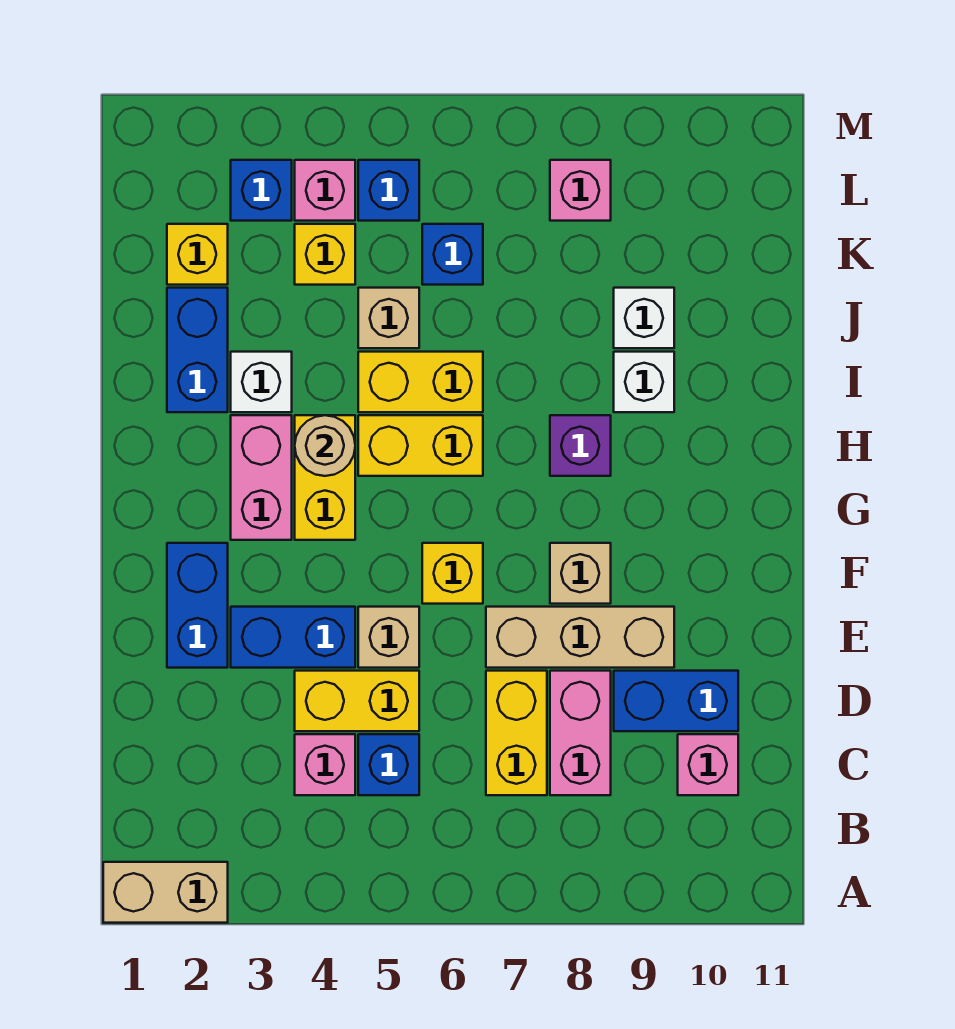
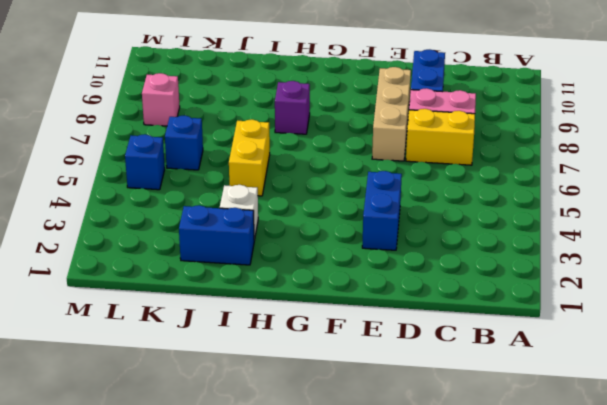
none -> tan 1x2 brick [103,862,228,923]
none -> pink 1x1 brick [295,734,355,795]
none -> blue 1x1 brick [358,734,419,795]
none -> pink 1x1 brick [678,734,738,795]

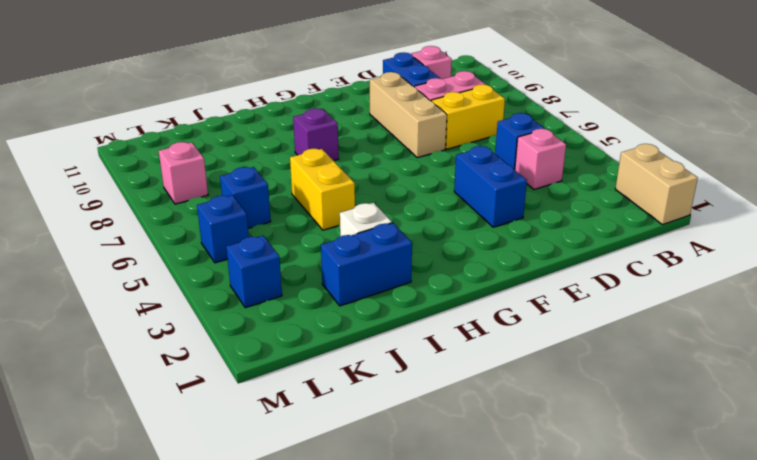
none -> yellow 1x2 brick [295,671,419,731]
none -> blue 1x2 brick [167,543,228,668]
none -> tan 1x1 brick [358,607,419,668]
none -> yellow 1x1 brick [422,543,483,604]

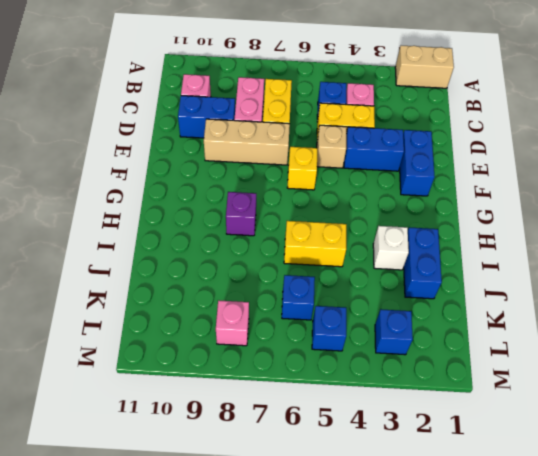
none -> tan 1x1 brick [550,543,611,604]
none -> pink 1x2 brick [231,415,292,540]
none -> yellow 1x2 brick [295,415,355,540]
none -> yellow 1x2 brick [358,415,483,476]

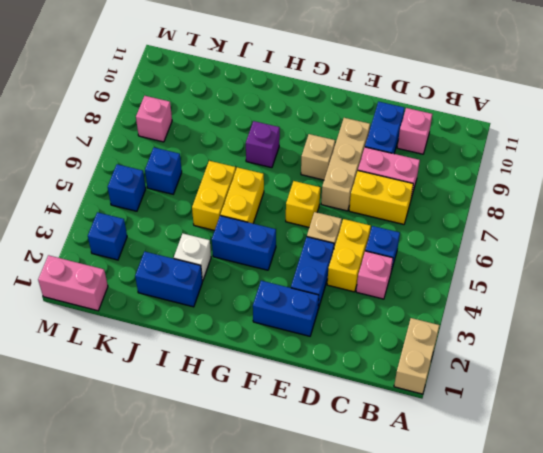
blue 1x2 brick [212,216,276,270] -> yellow 1x2 brick [295,415,355,540]
pink 1x2 brick [38,255,108,311] -> pink 1x2 brick moved to [231,415,292,540]
none -> white 1x1 brick [614,352,674,412]
none -> tan 1x1 brick [358,288,419,348]
none -> white 1x1 brick [614,288,674,348]
none -> yellow 1x1 brick [167,224,228,285]

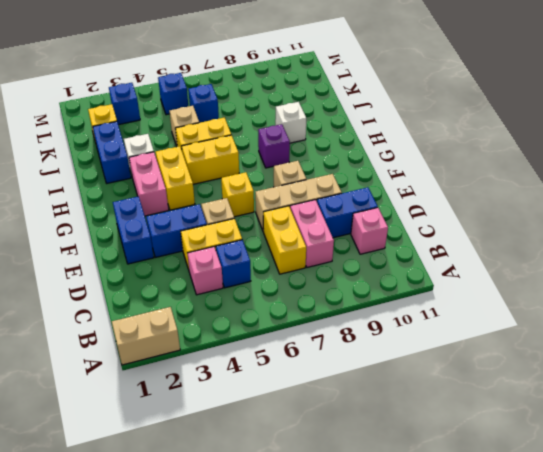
none -> white 1x1 brick [614,288,674,348]
none -> yellow 1x1 brick [295,224,355,285]
none -> pink 1x1 brick [295,160,355,221]
none -> pink 1x1 brick [550,160,611,221]

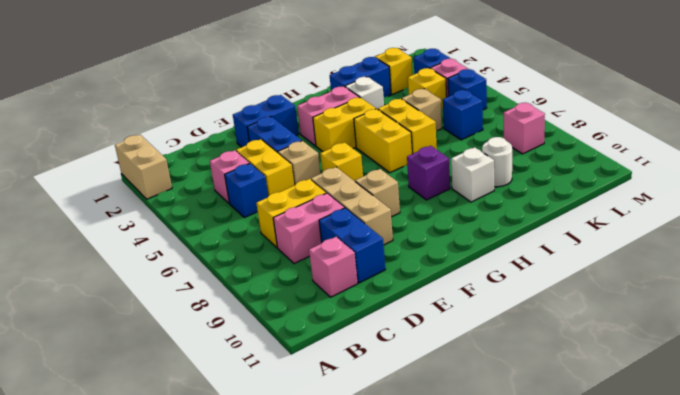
white 1x1 round brick [482,137,512,187] -> white 1x1 brick [614,288,674,348]
none -> tan 1x1 round brick [295,415,355,476]

